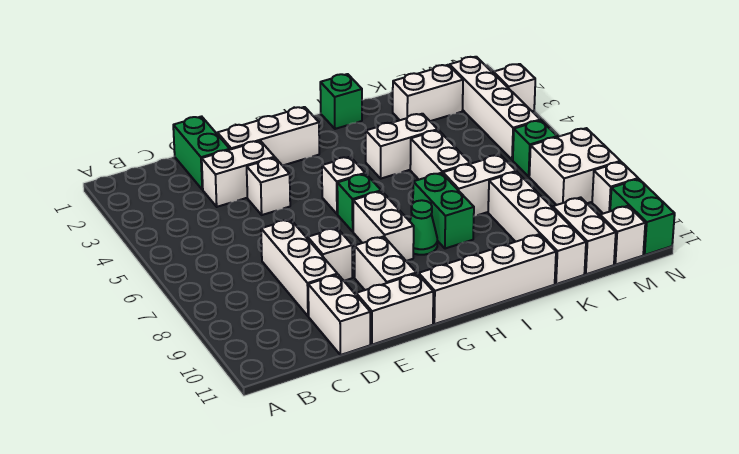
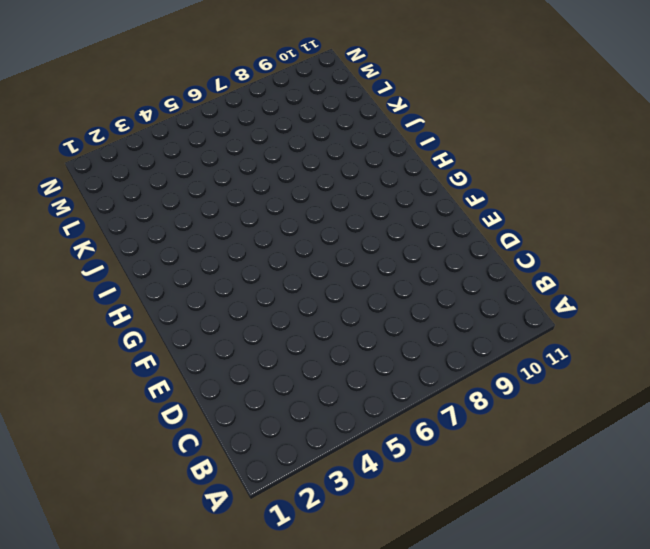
none -> green 1x2 brick [173,116,230,190]
none -> white 1x2 brick [202,141,275,207]
none -> white 1x3 brick [261,219,337,316]

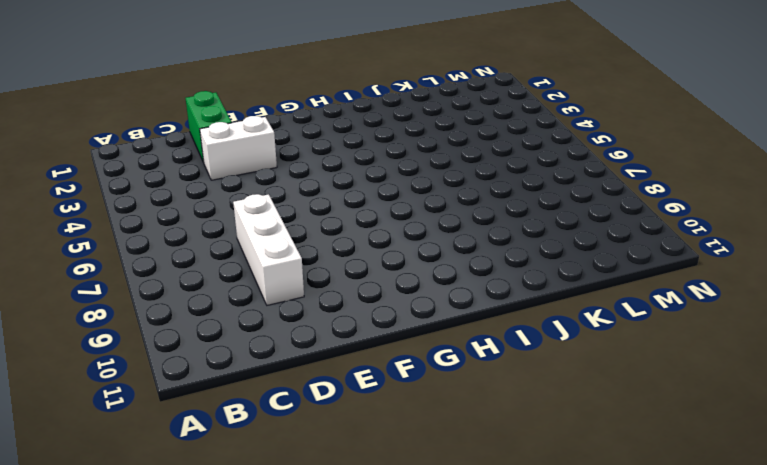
none -> white 1x2 brick [308,275,370,355]
none -> white 1x3 brick [217,107,319,166]
none -> white 1x1 brick [247,158,290,215]

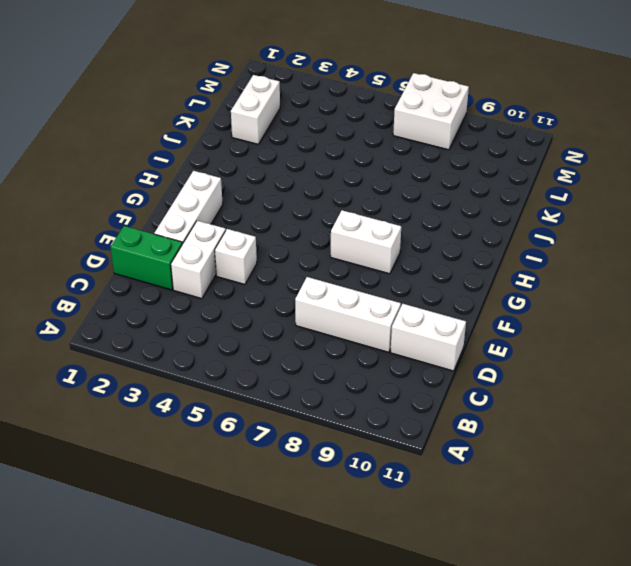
none -> white 1x1 brick [308,228,352,281]
none -> white 1x2 brick [356,273,433,345]
none -> white 1x2 brick [355,236,416,290]

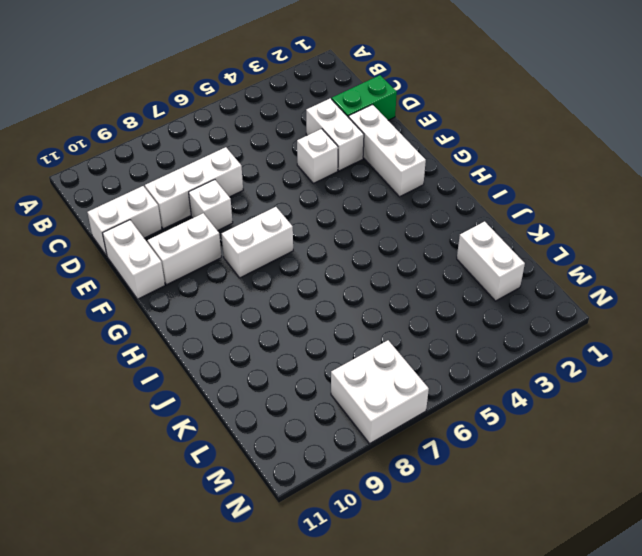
none -> white 1x1 brick [322,157,365,214]
none -> green 1x1 brick [337,174,381,231]
none -> white 1x4 brick [419,234,556,324]

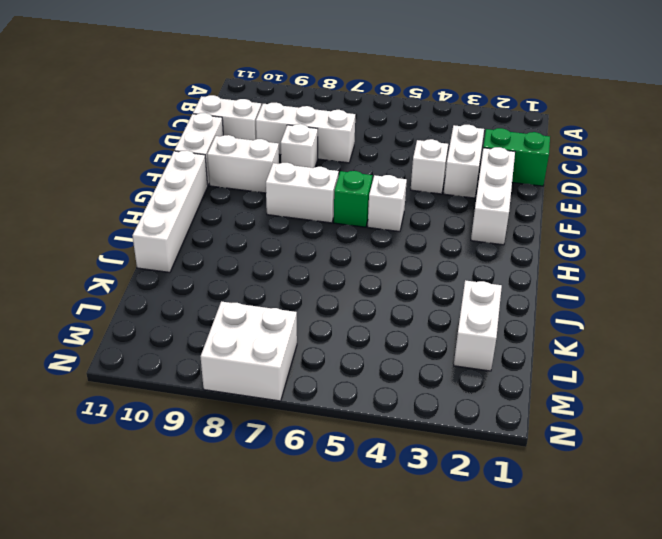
none -> green 1x1 cone [410,200,438,255]
none -> green 1x1 brick [320,74,362,129]
none -> white 1x2 brick [366,114,438,179]

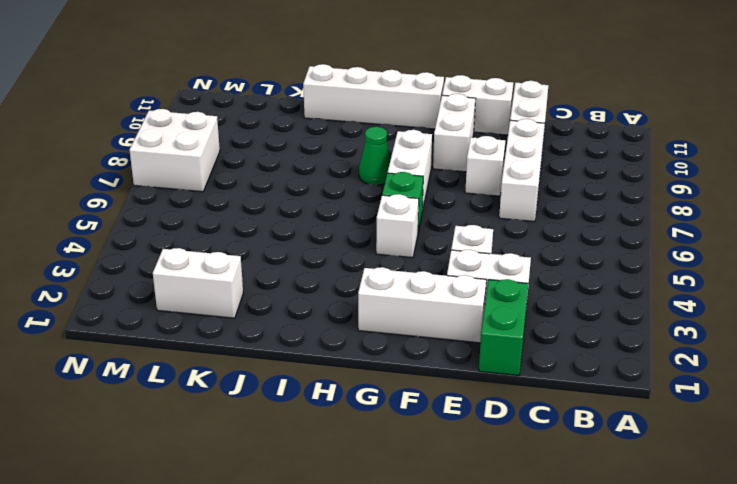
none -> green 1x1 brick [320,74,362,129]
none -> white 1x2 brick [366,114,438,179]
none -> green 1x2 brick [413,173,474,249]

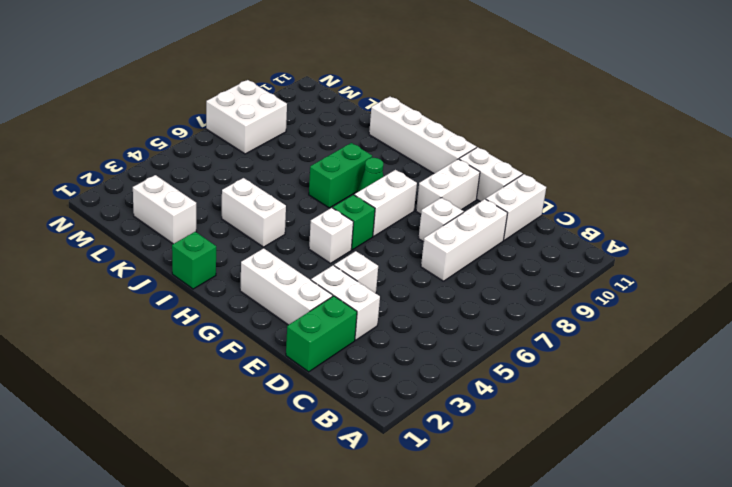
none -> white 1x2 brick [410,130,471,180]
none -> white 1x2 brick [443,155,516,216]
none -> white 1x4 brick [488,172,586,284]

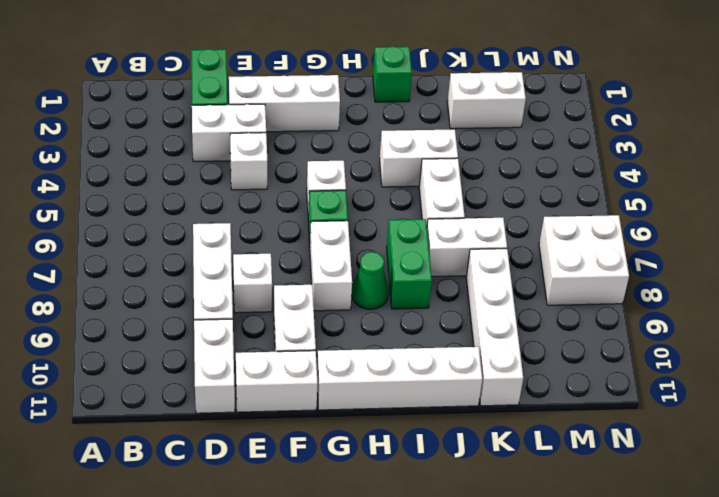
none -> white 1x2 brick [553,197,616,274]
none -> white 1x4 brick [450,57,540,160]
none -> green 1x1 brick [513,120,557,176]

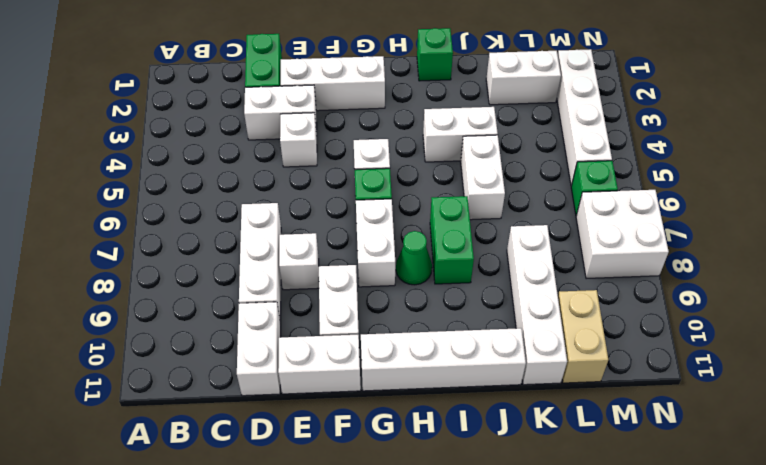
tan 1x2 brick [558,290,608,383] -> white 1x2 brick [553,197,616,274]
none -> white 1x2 brick [443,155,516,216]
none -> white 1x1 brick [600,206,645,265]
none -> white 1x1 brick [493,64,535,111]

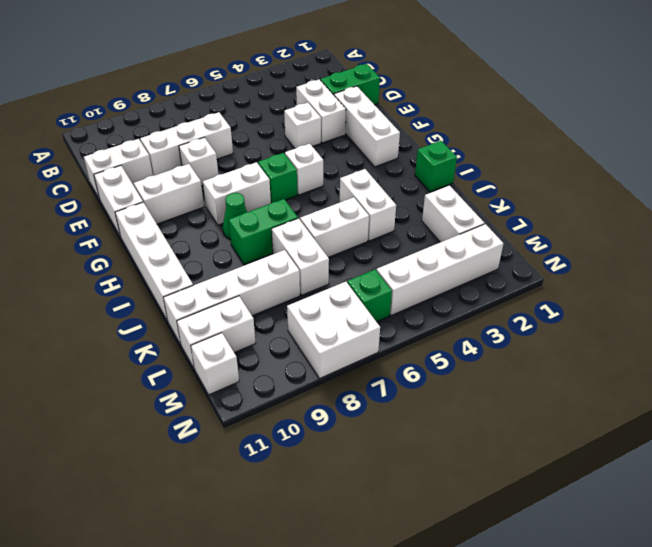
none -> white 1x1 brick [493,64,535,111]
none -> white 1x1 brick [592,162,638,214]
none -> green 1x2 brick [610,179,675,255]

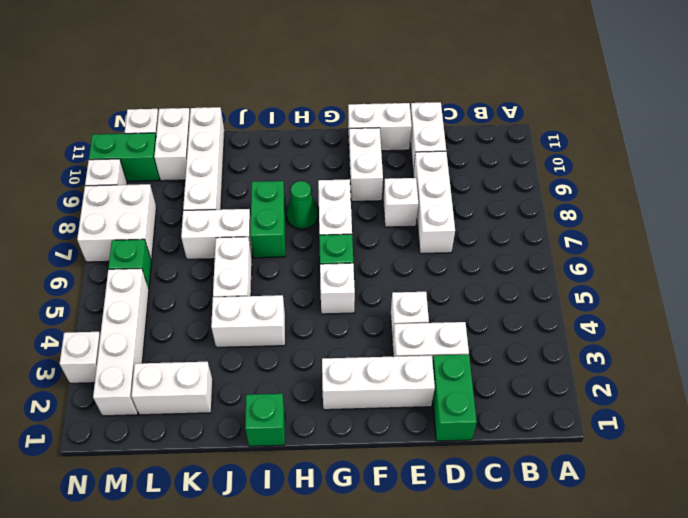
green 1x2 brick [89,133,159,181] -> green 1x2 brick turned to [610,179,675,255]
none -> white 1x4 brick [419,234,556,324]

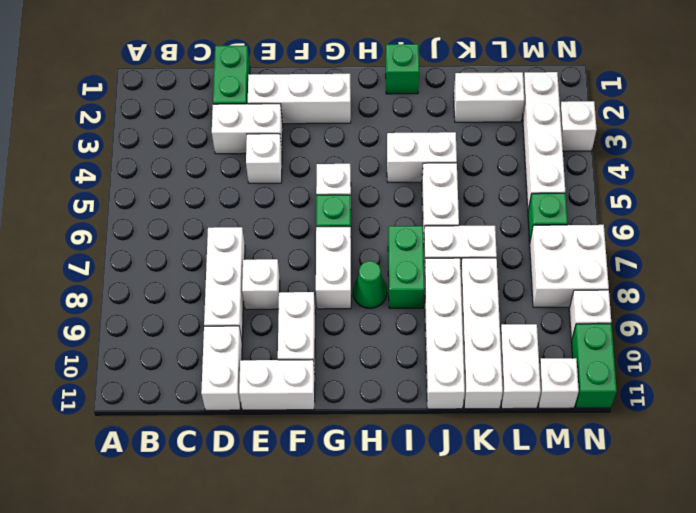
white 1x4 brick [424,258,465,409] -> white 1x4 brick turned to [419,234,556,324]

